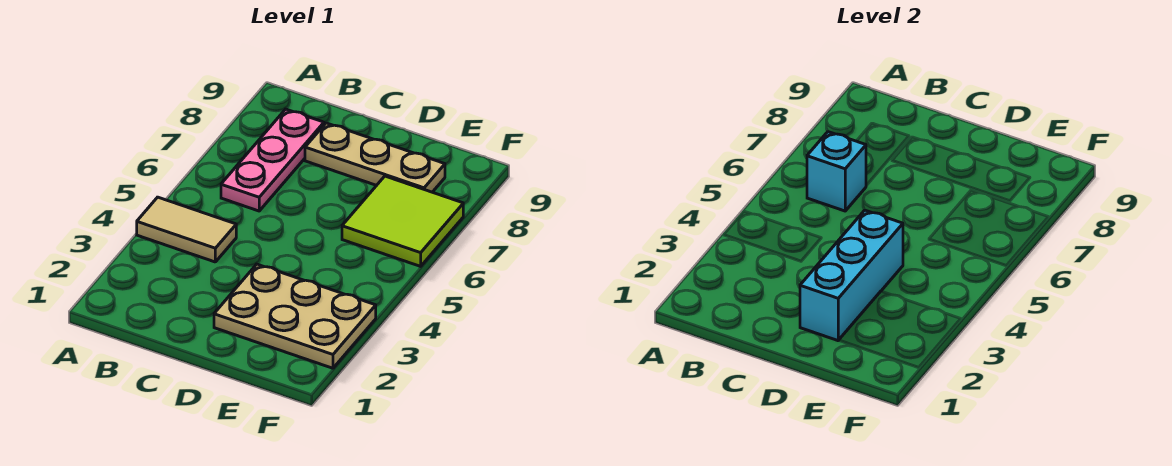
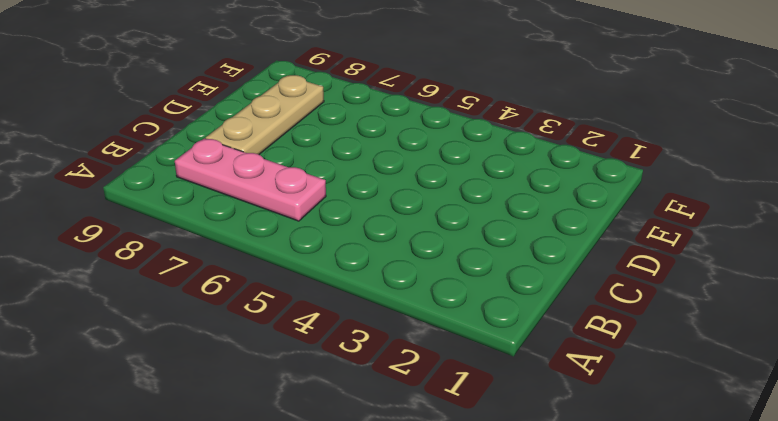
none -> tan 1x2 tile [137,197,236,262]
none -> tan 2x3 plate [214,264,376,368]

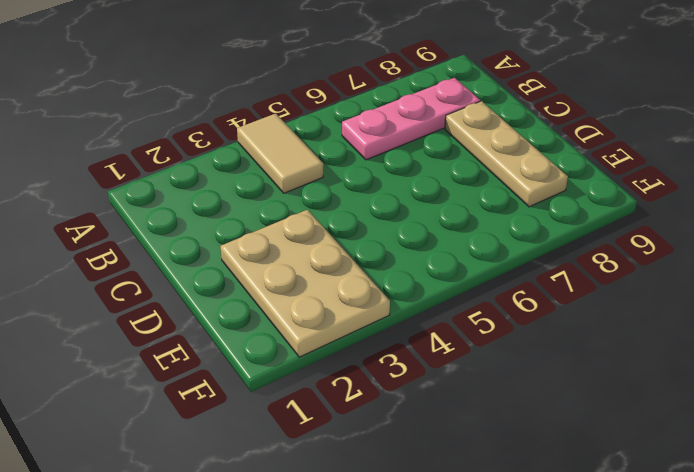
none -> lime 2x2 tile [342,176,463,266]
none -> cyan 1x1 brick [807,132,866,211]

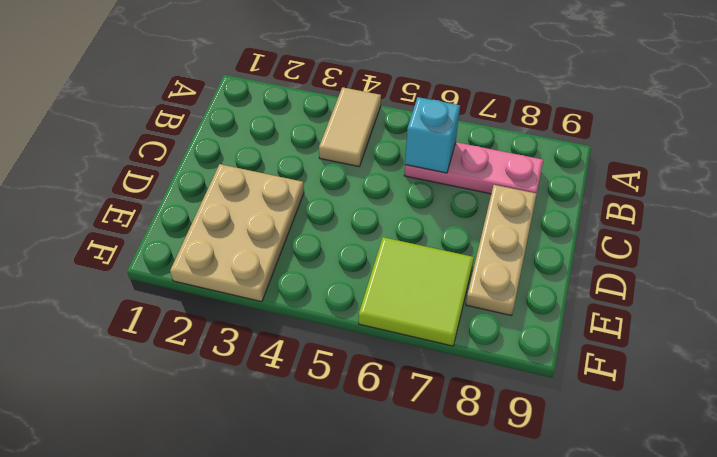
none -> cyan 1x3 brick [800,210,903,341]

